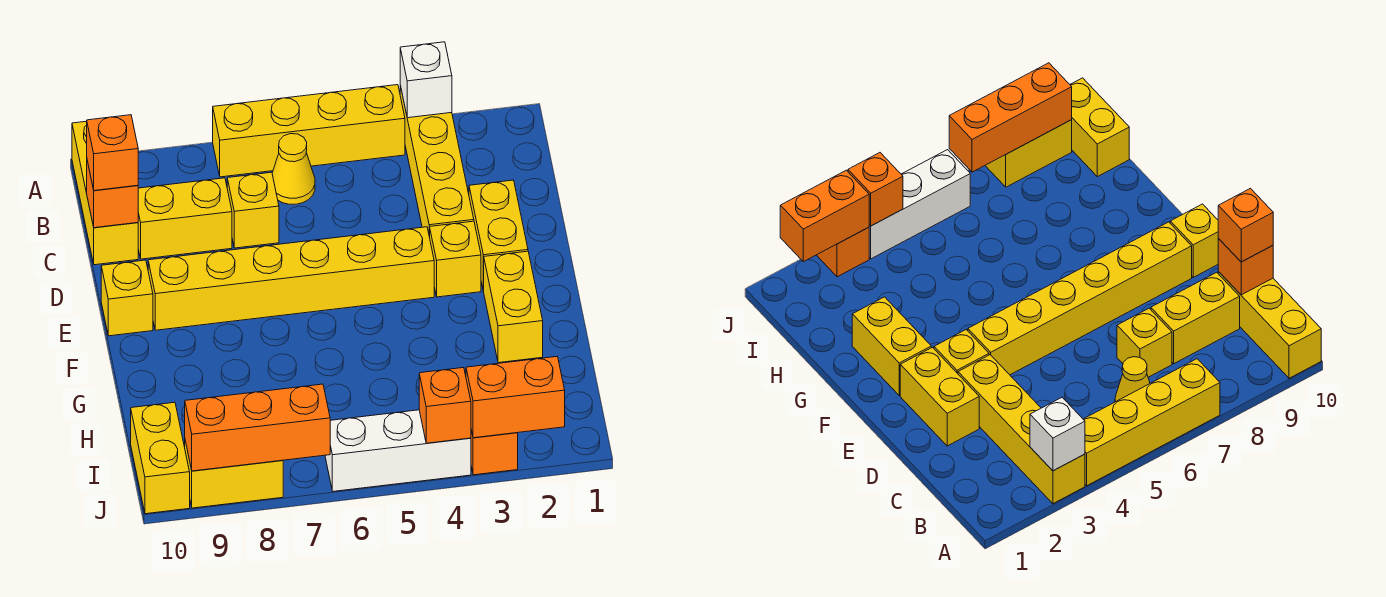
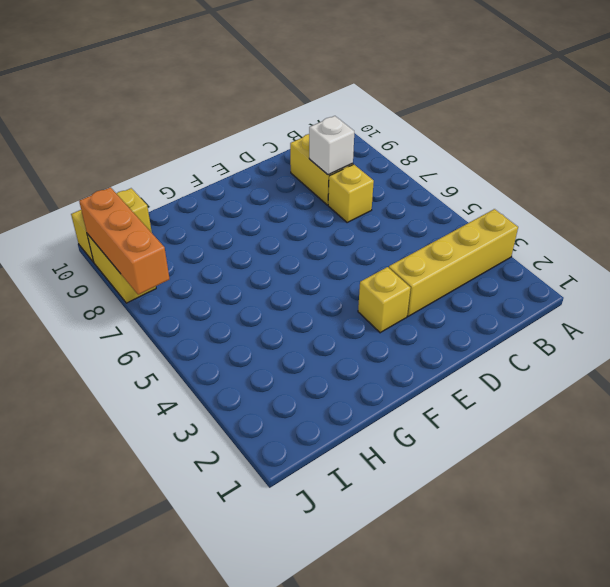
white 1x1 brick [309,116,354,175] -> white 1x1 brick moved to [400,42,452,118]
none -> yellow 1x4 brick [213,85,405,177]
none -> yellow 1x3 brick [72,121,138,265]
none -> yellow 1x1 cone [272,134,315,204]

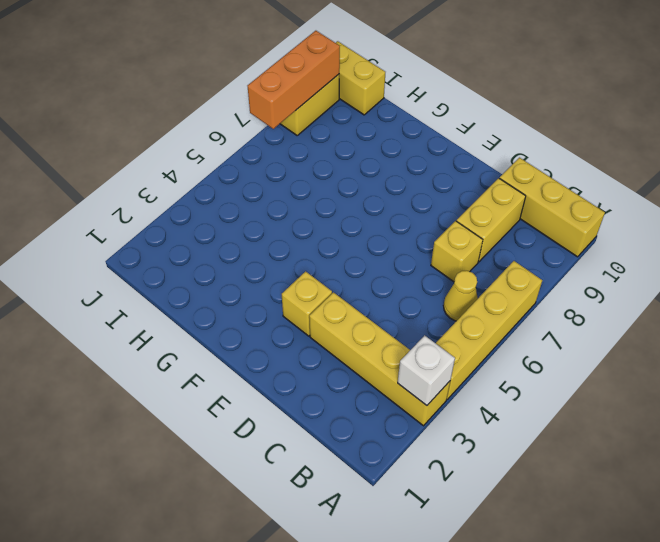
none -> yellow 1x2 brick [469,180,528,291]
none -> yellow 1x6 brick [148,227,434,330]
none -> yellow 1x1 brick [101,260,153,336]

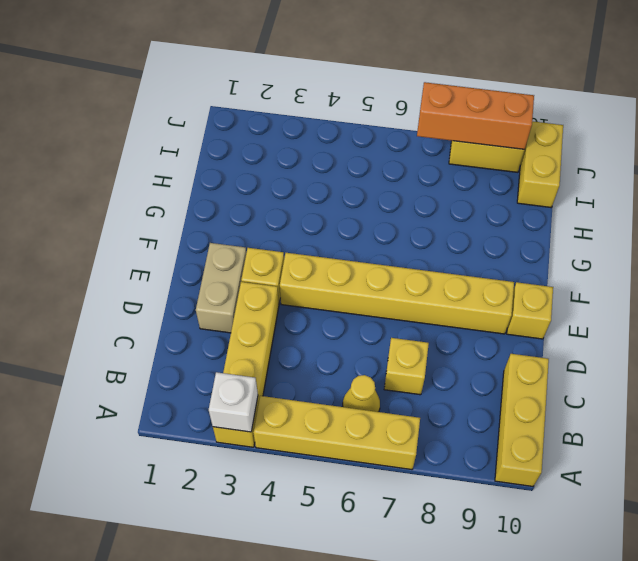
tan 1x2 brick [196,243,246,333] -> yellow 1x2 brick [469,180,528,291]
none -> yellow 1x2 brick [138,178,232,259]
none -> yellow 1x2 brick [484,251,543,363]
none -> orange 1x1 brick [471,430,518,475]

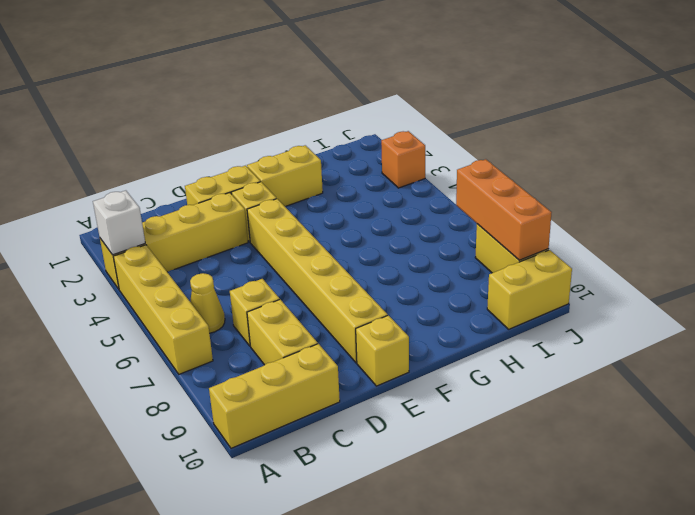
none -> white 1x3 brick [325,410,471,491]
none -> orange 1x1 brick [87,161,138,228]
none -> orange 1x2 brick [466,357,565,438]

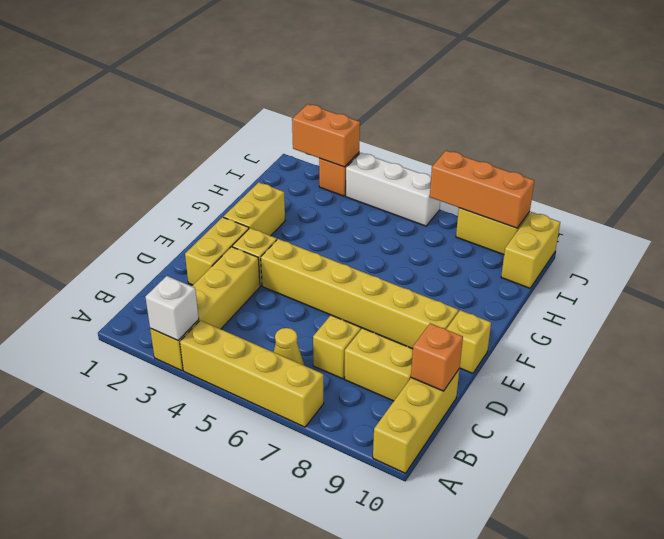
none -> orange 1x1 brick [419,368,471,443]
none -> orange 1x1 brick [87,115,138,191]

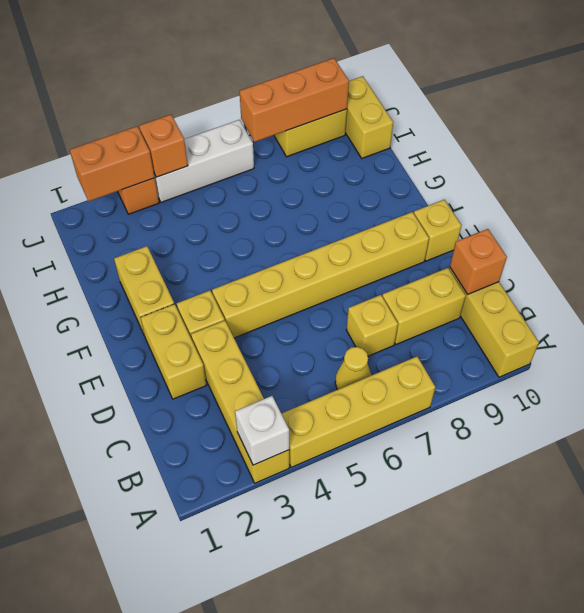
none -> orange 1x1 brick [87,115,138,191]

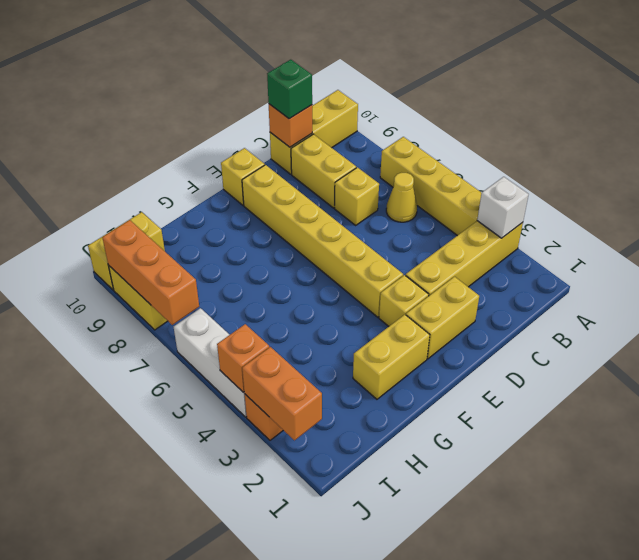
green 1x1 brick [267,60,312,119] -> orange 1x1 brick [87,115,138,191]

